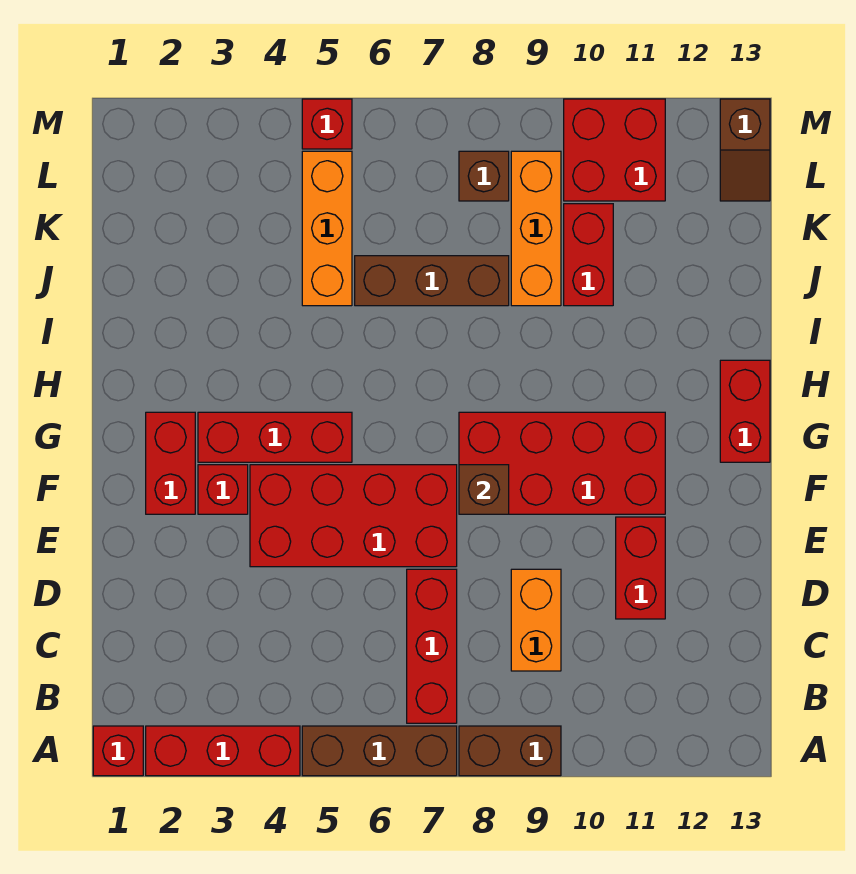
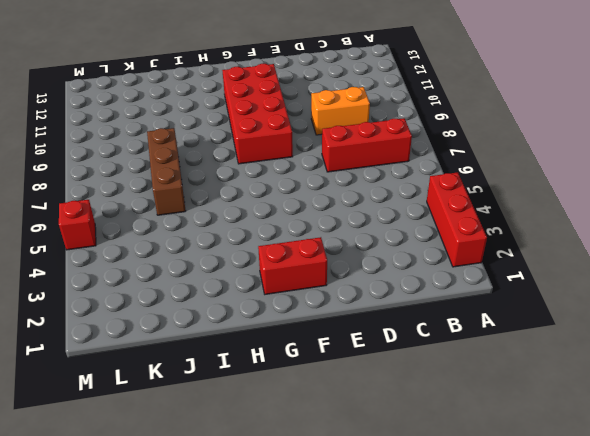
none -> red 1x1 brick [93,726,143,776]
none -> brown 1x3 brick [302,726,457,776]
none -> brown 1x2 brick [459,726,561,776]

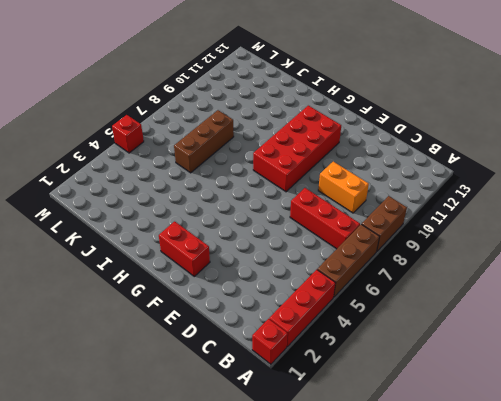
none -> red 1x2 brick [616,517,665,619]
none -> red 2x4 brick [250,465,457,567]
none -> red 1x1 brick [198,465,248,514]

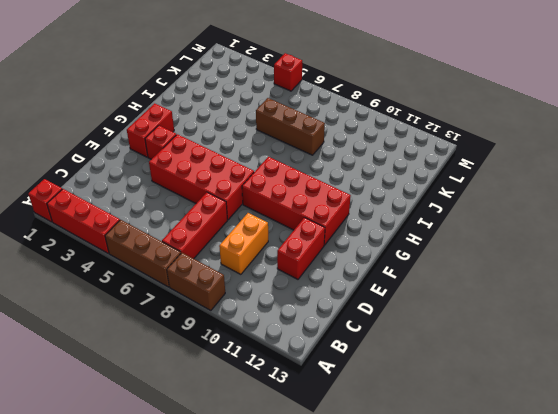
none -> red 1x3 brick [198,412,352,462]
none -> red 1x2 brick [720,360,770,462]
none -> orange 1x3 brick [302,151,352,306]

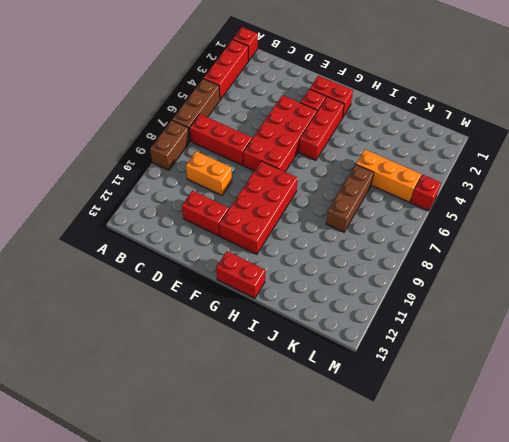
none -> orange 1x3 brick [511,151,561,306]
none -> red 1x2 brick [564,204,613,306]
none -> brown 1x1 brick [459,151,509,201]

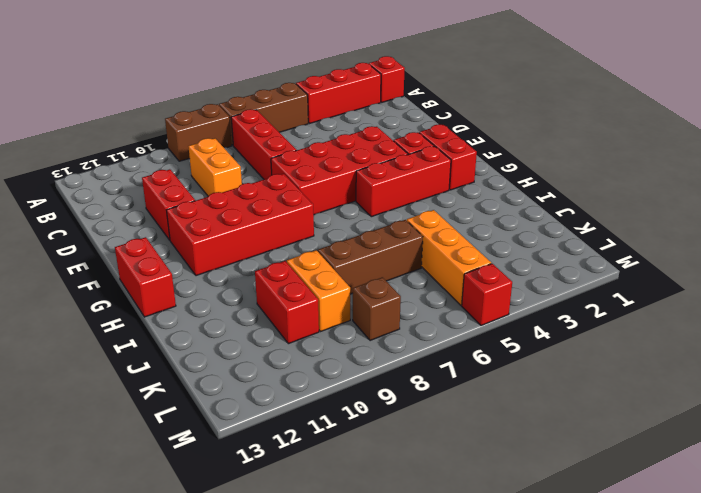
orange 1x2 brick [287,250,350,331] -> orange 1x3 brick [511,151,561,306]
none -> red 2x2 brick [564,99,665,201]
none -> brown 1x2 slope [720,99,770,201]
none -> brown 1x1 brick [459,465,509,514]

